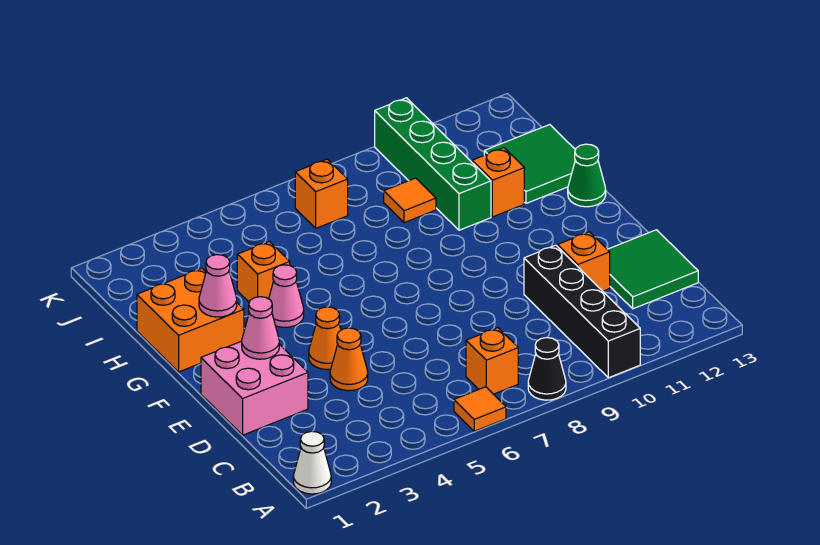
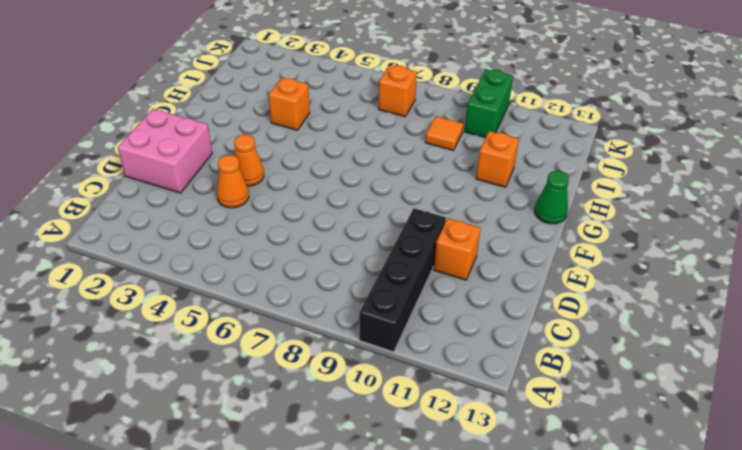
green 1x2 brick [465,69,513,138] -> green 1x4 brick [375,98,491,230]
none -> white 1x1 cone [293,431,331,494]
none -> orange 1x1 tile [454,387,506,431]
none -> black 1x1 cone [528,338,566,400]

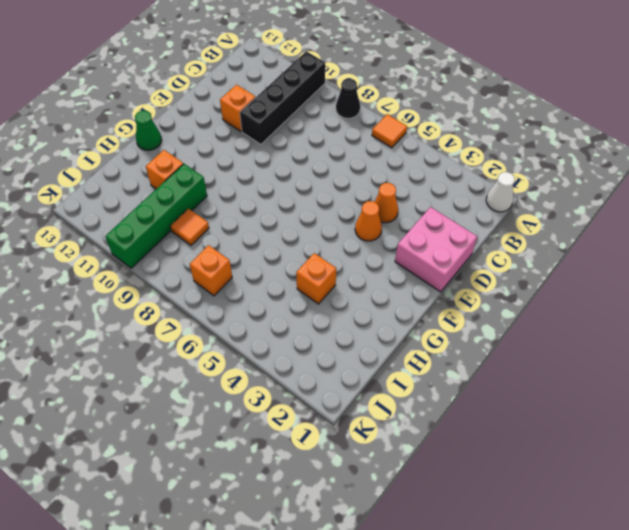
none -> orange 1x1 brick [466,328,518,394]
none -> green 2x2 tile [607,230,698,309]
none -> orange 2x2 brick [137,268,244,372]

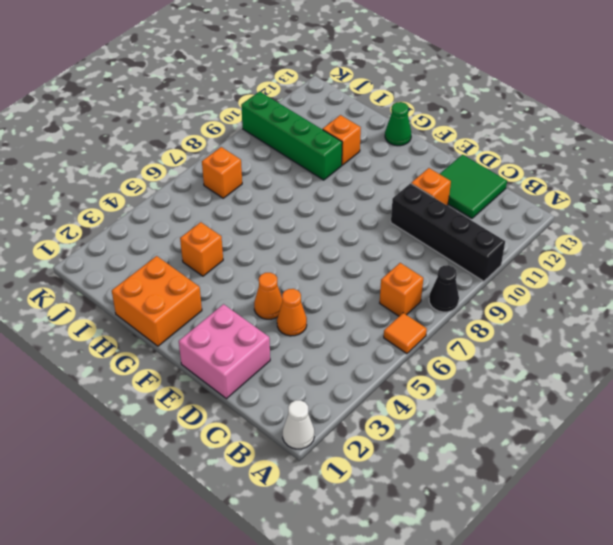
none -> pink 1x1 cone [269,265,304,327]
none -> green 2x2 tile [484,125,575,203]
none -> orange 1x1 tile [384,178,436,223]

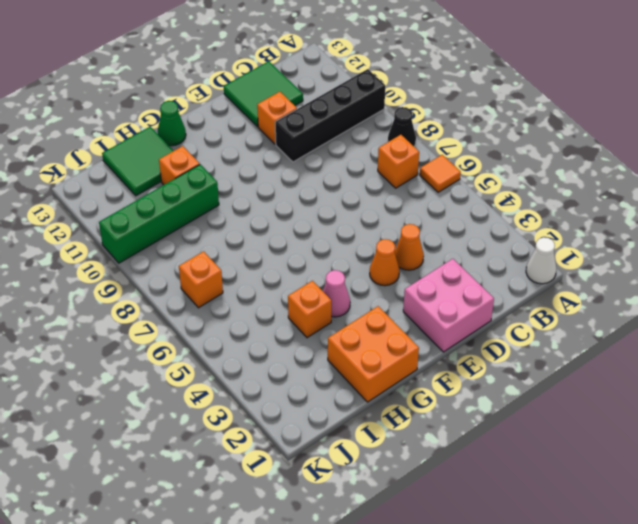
none -> orange 1x1 tile [384,178,436,223]
none -> pink 1x1 cone [242,297,279,359]
none -> pink 1x1 cone [199,255,237,317]

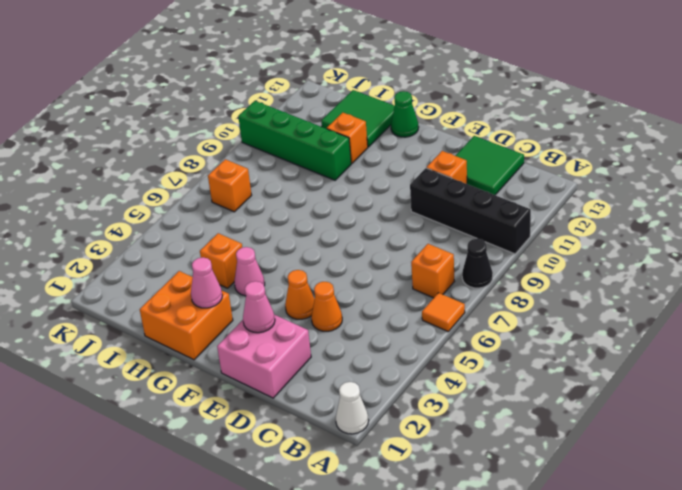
none -> orange 1x1 tile [384,178,436,223]

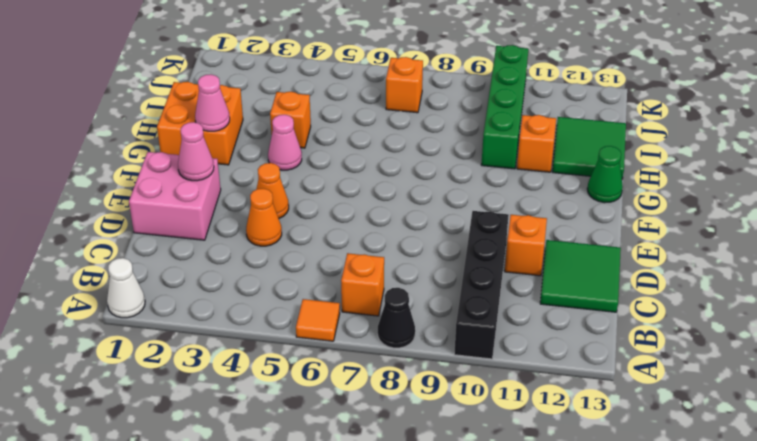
none -> orange 1x1 tile [384,178,436,223]

